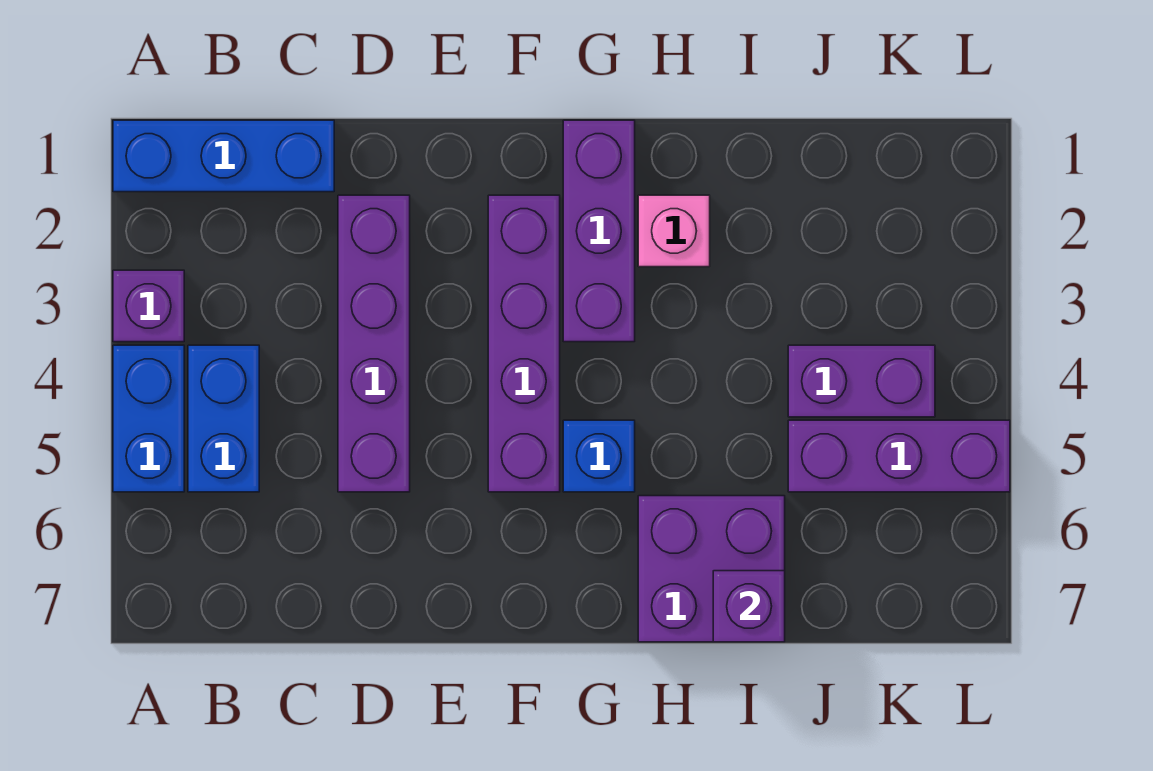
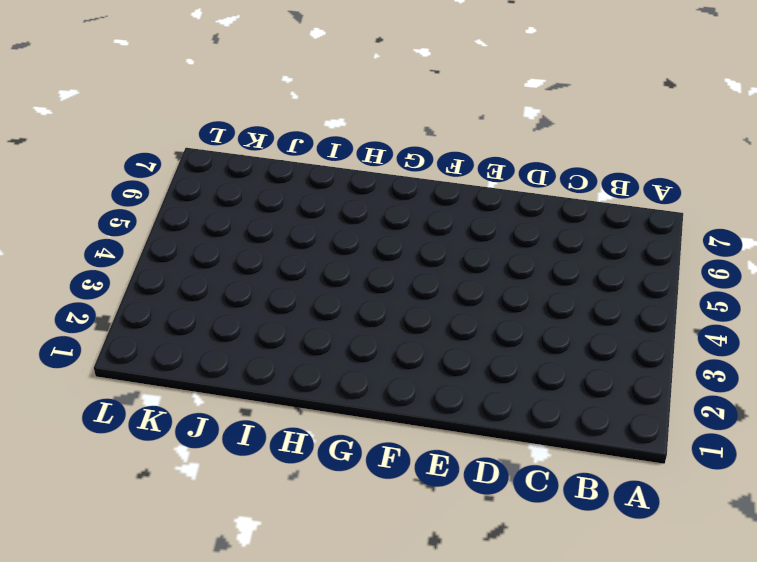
none -> blue 1x3 brick [113,120,334,192]
none -> purple 1x1 brick [113,270,184,342]
none -> blue 1x2 brick [113,345,184,492]

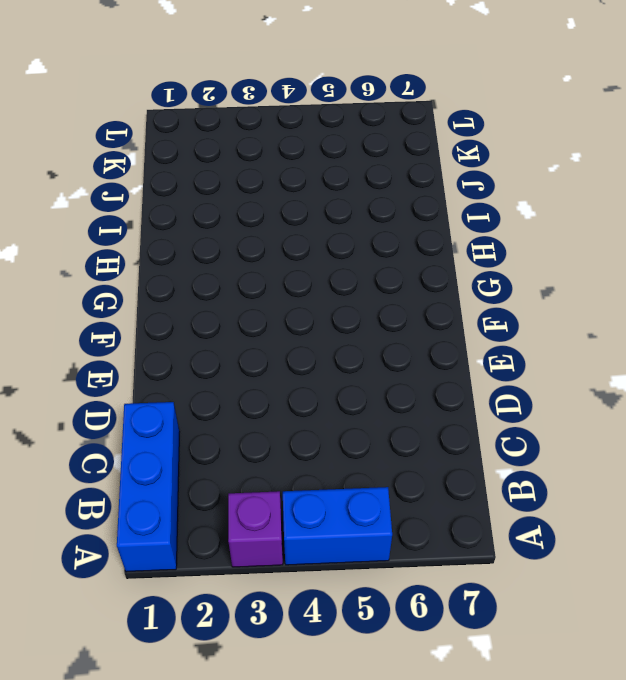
none -> blue 1x2 brick [188,345,259,492]
none -> purple 1x4 brick [338,195,410,492]
none -> purple 1x4 brick [488,195,560,492]

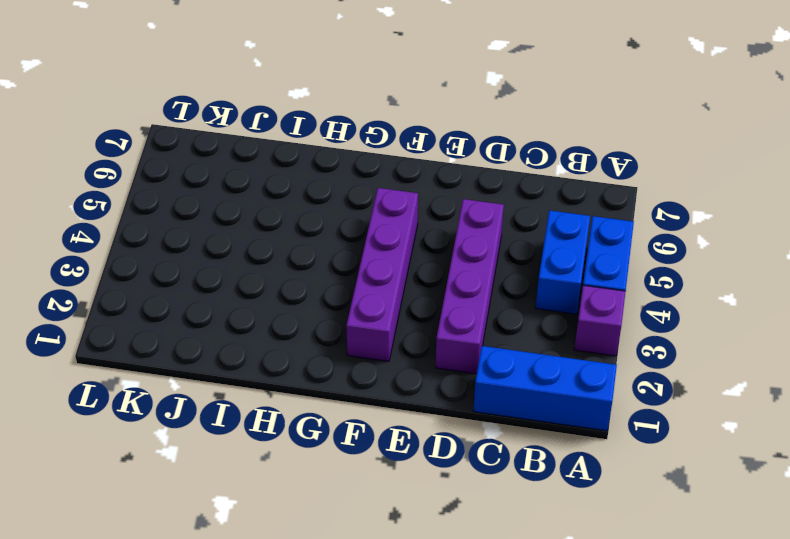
none -> purple 1x3 brick [563,120,635,342]
none -> blue 1x1 brick [563,420,635,492]
none -> pink 1x1 brick [638,195,710,267]

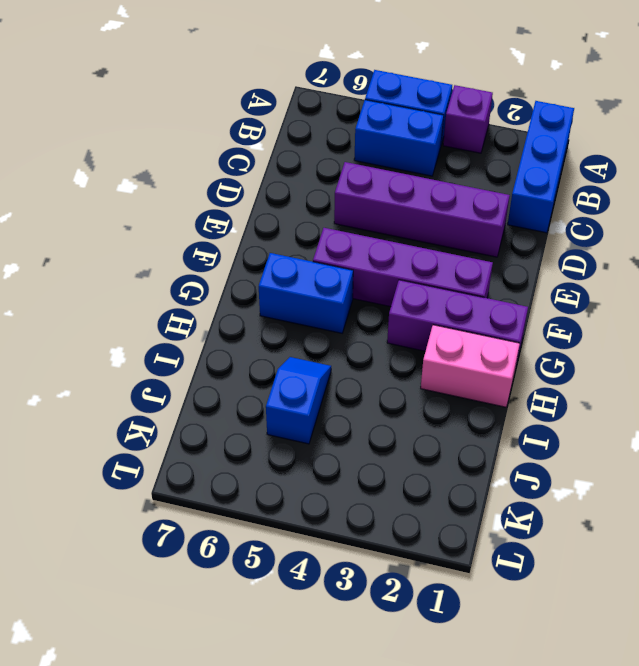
blue 1x2 brick [259,253,353,333] -> blue 1x1 brick [563,420,635,492]
pink 1x2 brick [421,325,520,407] -> pink 1x1 brick [638,195,710,267]
blue 1x2 slope [266,357,331,444] -> purple 1x3 brick [788,420,1010,492]
none -> purple 2x2 brick [638,496,785,642]
none -> purple 1x2 brick [788,345,935,417]
none -> purple 1x1 brick [713,571,785,642]

